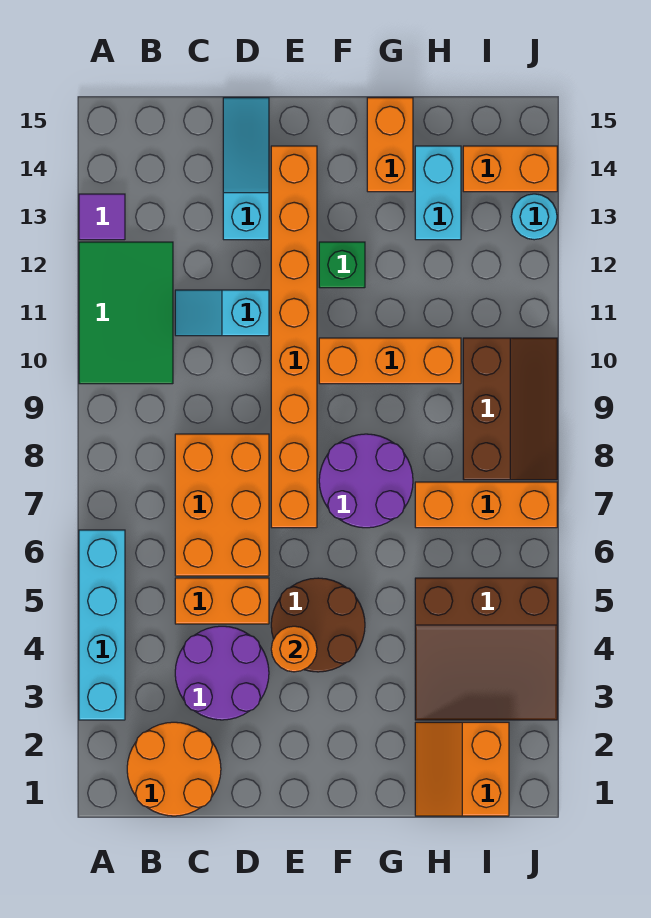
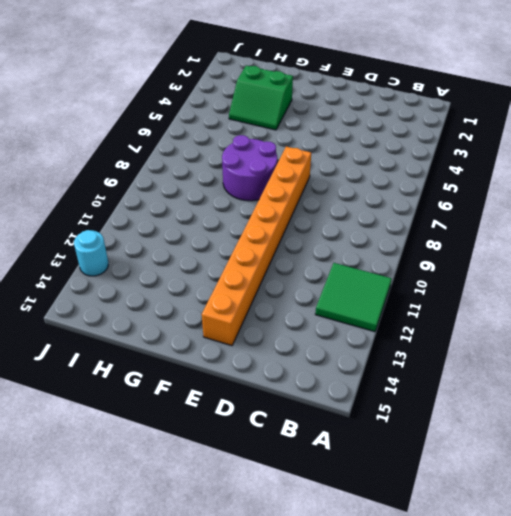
green 2x2 tile [315,263,392,332] -> green 2x3 tile [79,242,173,384]
green 2x2 slope [229,66,293,130] -> brown 3x3 slope [415,578,557,720]
none -> cyan 1x4 brick [79,530,125,720]
none -> purple 1x1 tile [79,194,125,240]
none -> orange 2x2 round brick [127,722,221,816]

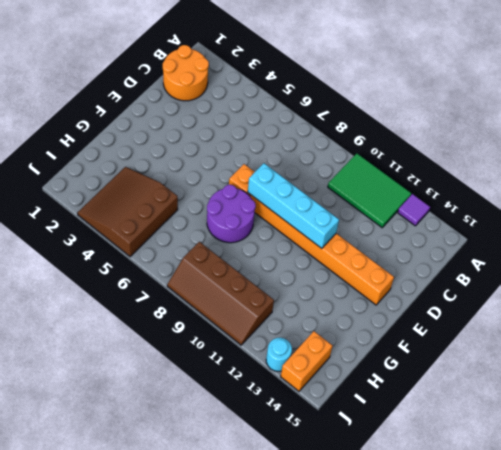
cyan 1x4 brick [248,163,339,248] -> cyan 1x4 brick moved to [79,530,125,720]
brown 2x4 slope [167,242,274,345] -> brown 2x3 slope [463,338,557,480]
none -> purple 2x2 round brick [175,626,269,720]
none -> orange 1x2 brick [175,578,269,624]
none -> orange 2x3 brick [175,434,269,576]

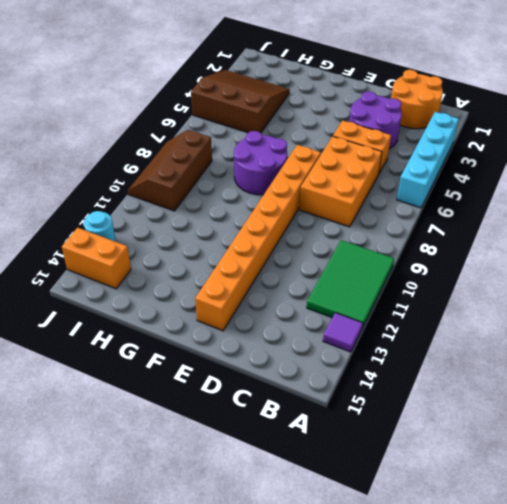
none -> cyan 1x2 slope [175,290,269,336]
none -> cyan 1x3 slope [223,98,269,240]
none -> brown 2x2 round brick [271,578,365,672]

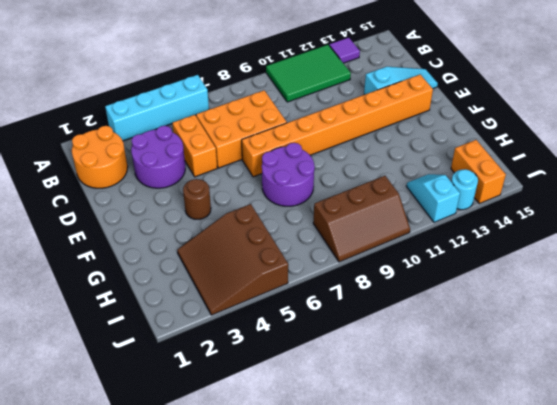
brown 1x1 round brick [183,179,211,219] -> brown 2x2 round brick [271,578,365,672]
cyan 1x2 slope [406,174,460,222] -> cyan 1x2 slope moved to [175,290,269,336]
none -> orange 1x3 brick [319,338,461,384]
none -> green 1x1 brick [319,242,365,288]
none -> orange 1x2 brick [367,98,413,192]

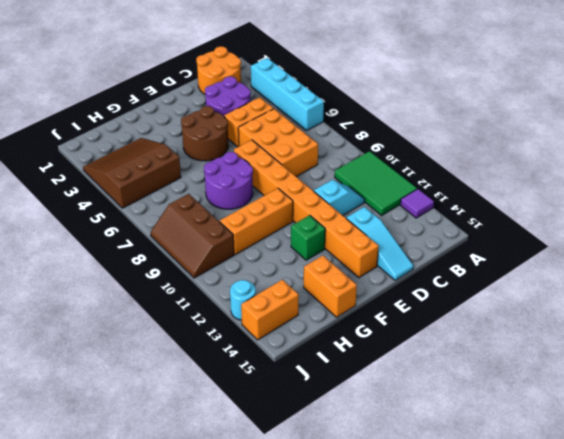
none -> orange 2x2 slope [415,722,509,816]
none -> orange 1x3 brick [415,482,557,528]
none -> cyan 1x2 brick [415,146,461,240]

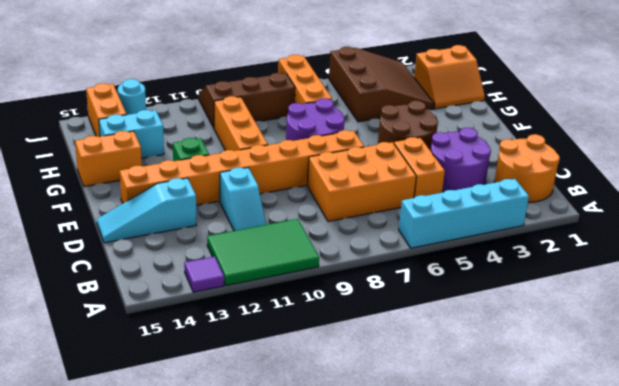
none -> orange 1x1 round brick [271,626,317,672]

